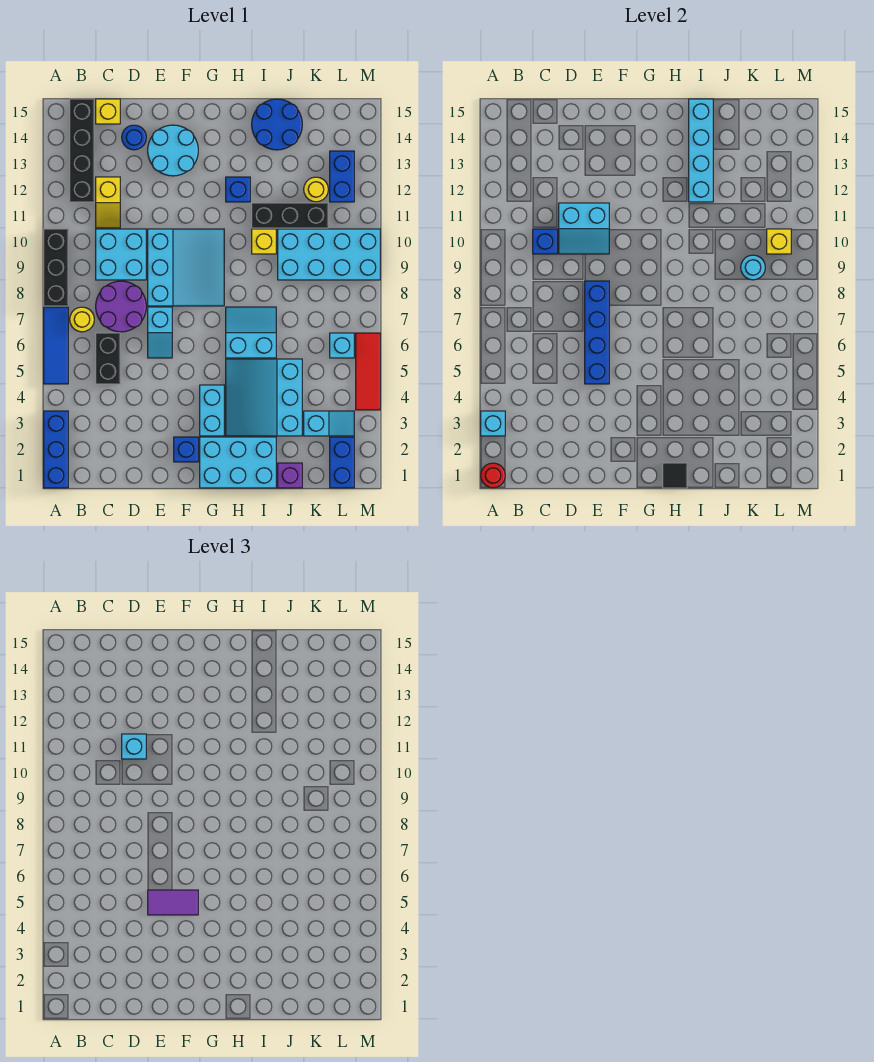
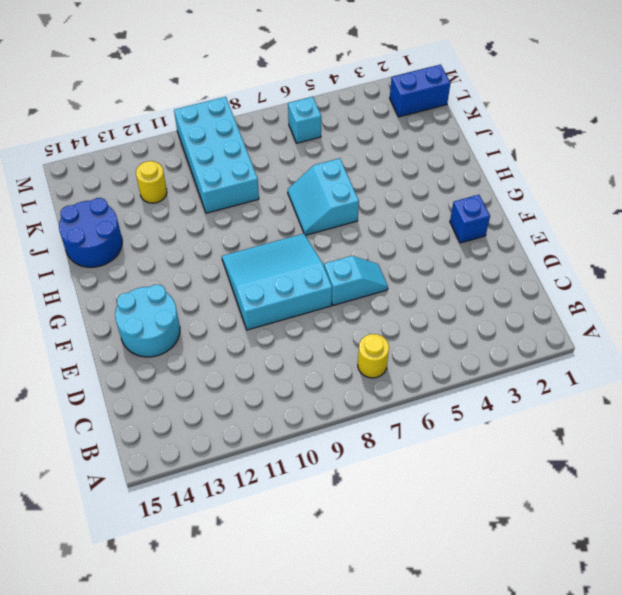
none -> blue 1x3 brick [44,411,68,488]
none -> blue 1x3 tile [44,307,68,384]
none -> black 1x3 brick [44,229,68,306]
none -> black 1x4 brick [70,99,94,202]

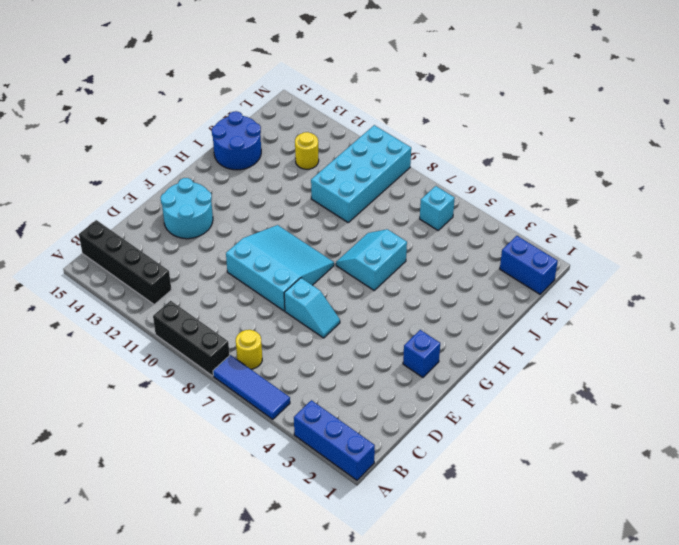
none -> black 1x2 brick [96,333,120,384]
none -> purple 2x2 round brick [96,281,146,332]
none -> cyan 2x2 brick [96,229,146,280]
none -> yellow 1x2 slope [96,177,120,228]

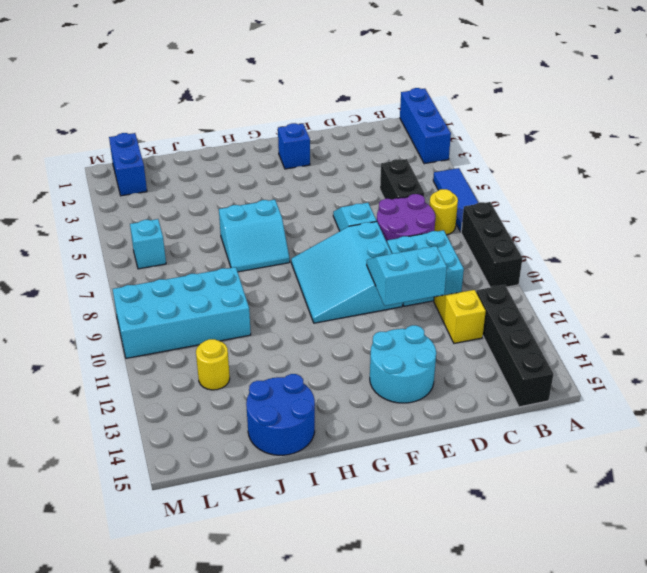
none -> yellow 1x1 brick [96,99,120,124]
none -> blue 1x1 round brick [122,125,146,150]
none -> cyan 2x3 brick [200,437,276,488]
none -> cyan 1x2 brick [200,385,224,436]

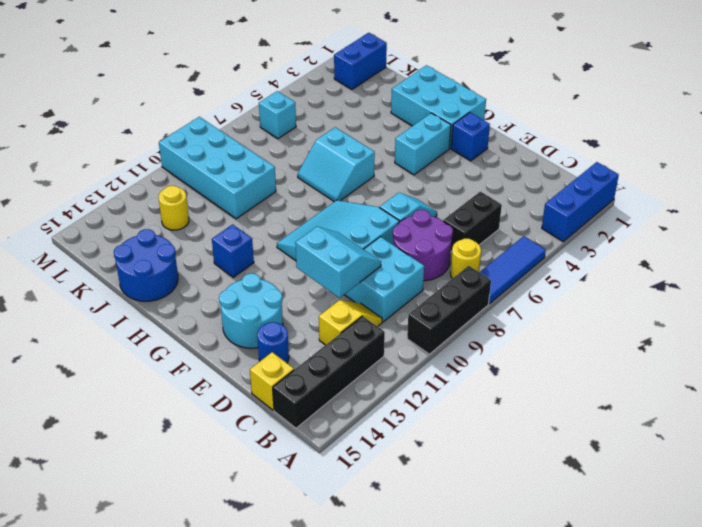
none -> cyan 3x3 slope [226,359,302,436]
none -> yellow 1x1 brick [252,229,276,254]
none -> black 1x3 brick [252,203,328,228]
none -> purple 1x1 brick [278,463,302,488]

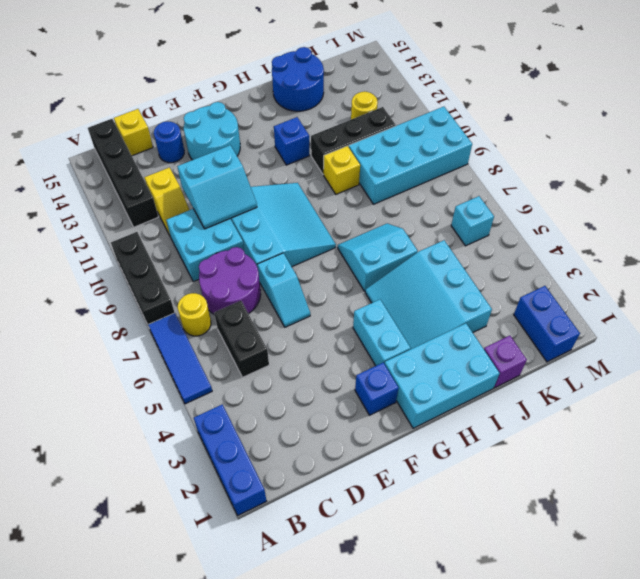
none -> cyan 1x2 slope [304,411,354,436]
none -> blue 1x2 brick [330,151,354,202]
none -> red 1x3 tile [356,333,380,410]
none -> red 1x1 round brick [481,463,505,488]

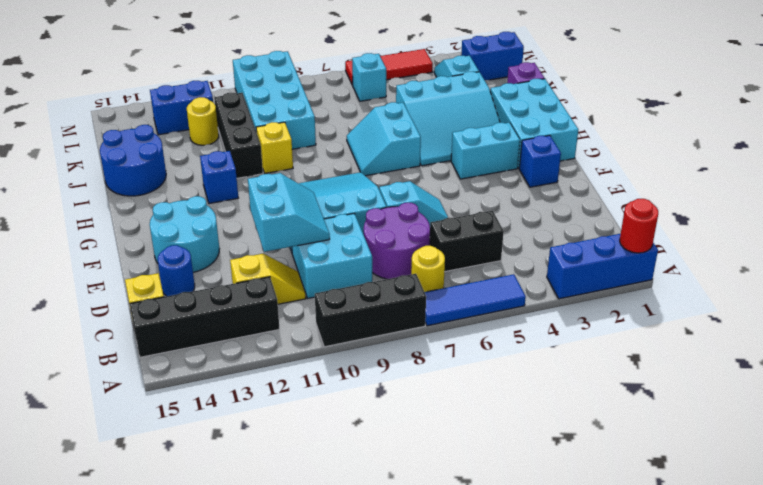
none -> cyan 1x1 brick [481,411,505,436]
none -> blue 1x1 brick [533,229,557,254]
none -> blue 1x4 brick [585,281,609,384]
none -> black 1x1 tile [663,463,687,488]

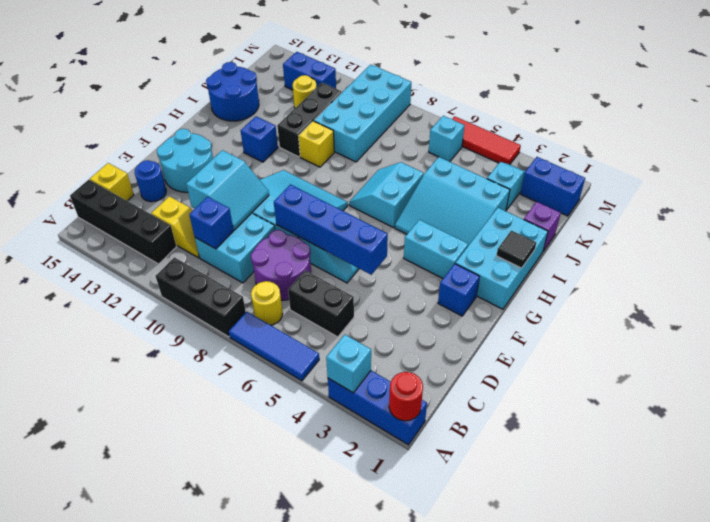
none -> cyan 1x4 brick [689,99,713,202]
none -> cyan 1x1 round brick [741,255,765,280]
none -> yellow 1x1 brick [767,229,791,254]
none -> cyan 1x1 brick [122,734,146,759]

